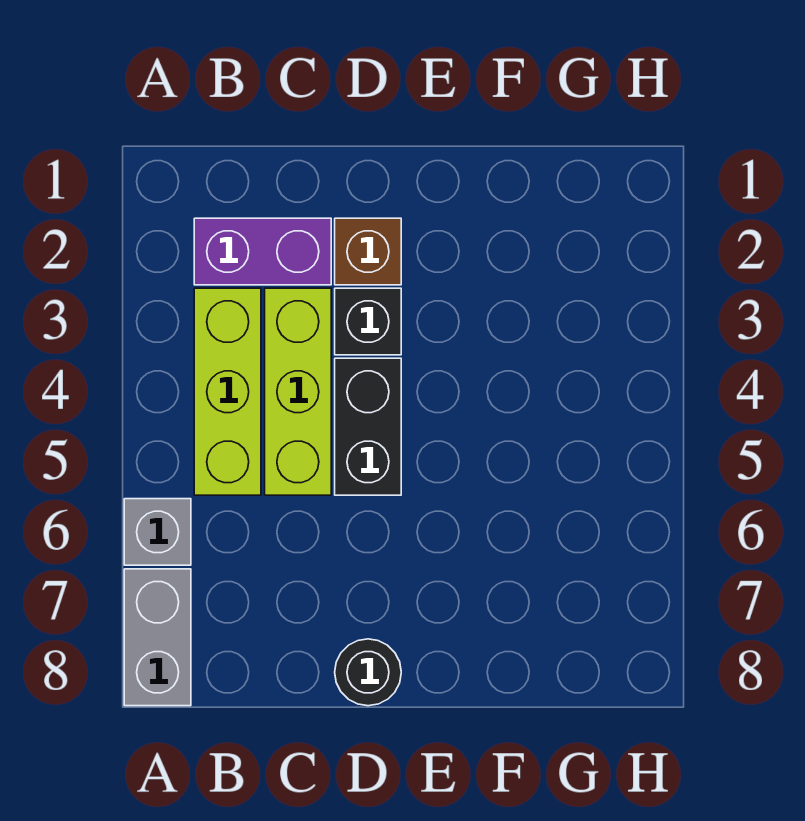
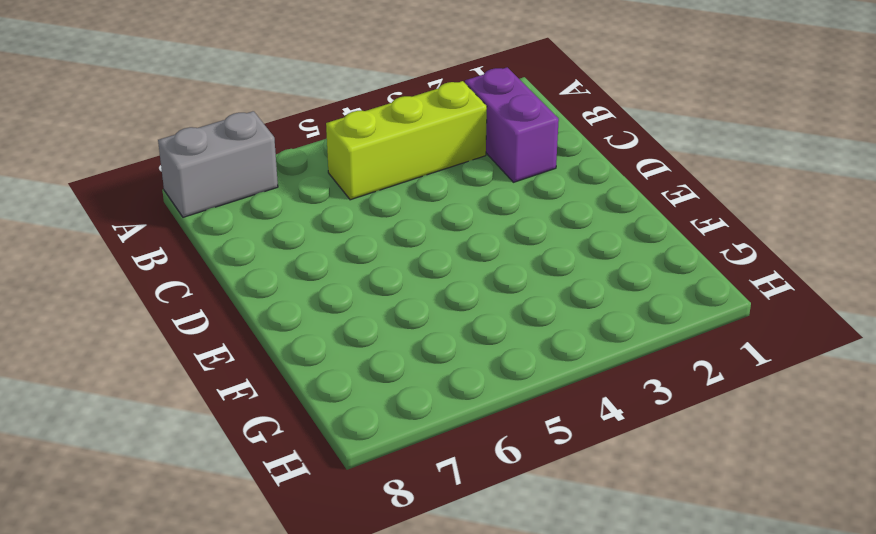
none -> grey 1x1 brick [124,499,191,565]
none -> lime 1x3 brick [265,288,331,495]

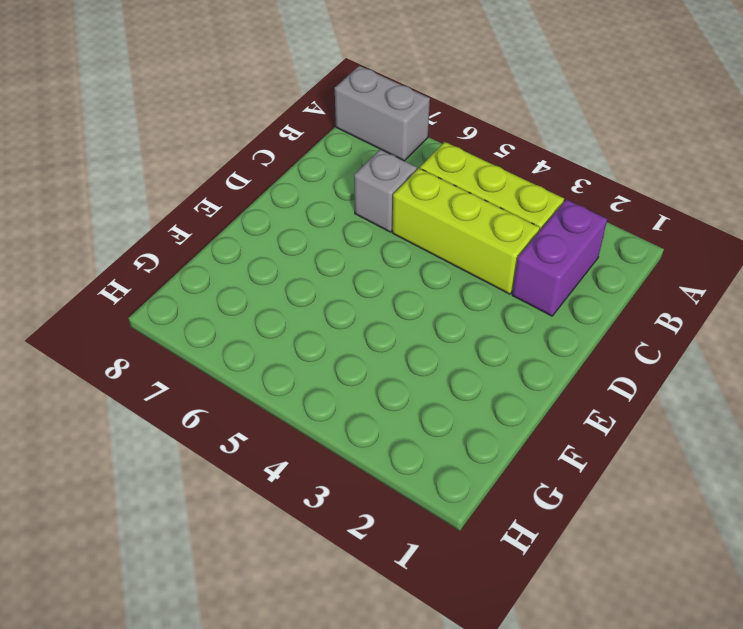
grey 1x1 brick [354,149,417,232] -> grey 1x1 brick moved to [124,499,191,565]
none -> brown 1x1 brick [335,218,401,285]
none -> black 1x1 brick [335,288,401,355]

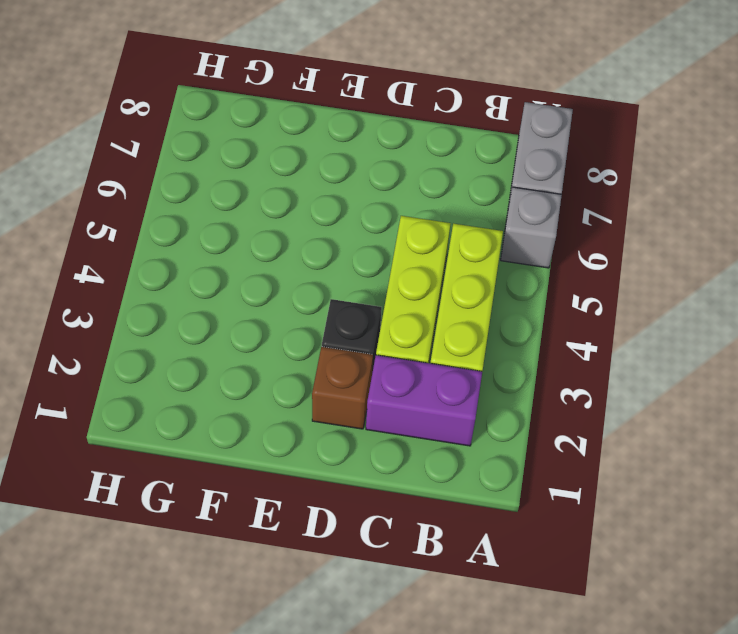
none -> black 1x2 brick [335,358,401,495]
none -> black 1x1 round brick [335,639,401,706]

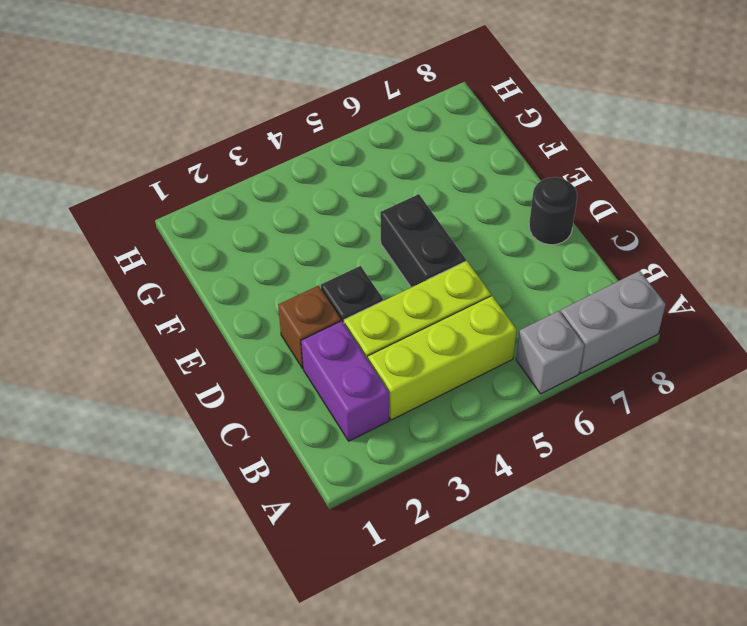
black 1x2 brick [380,194,466,287] -> black 1x2 brick turned to [335,358,401,495]

